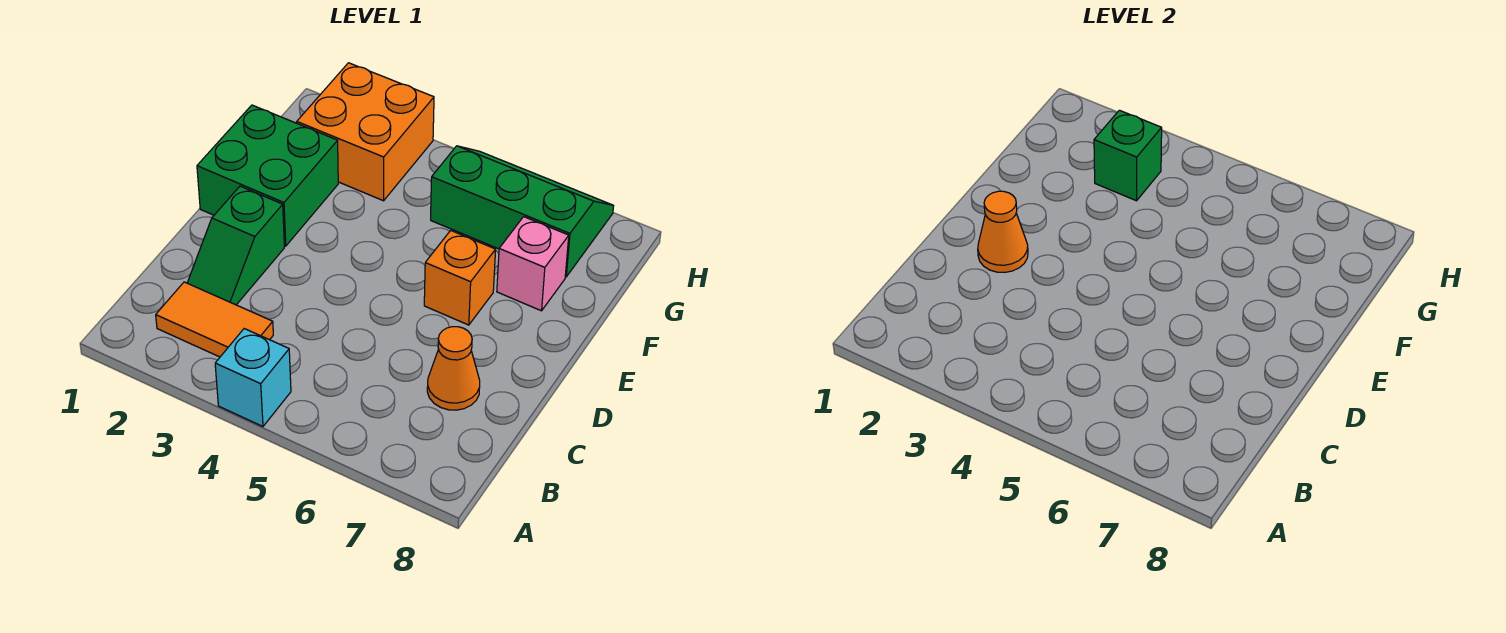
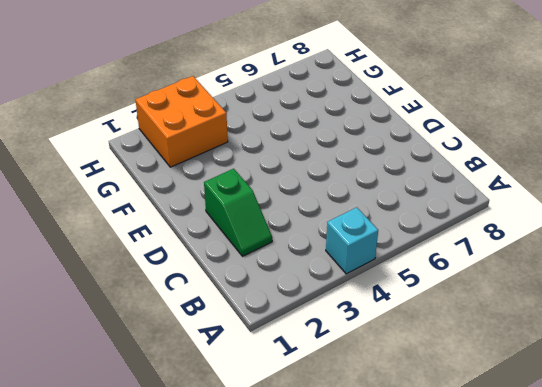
none -> orange 1x2 tile [156,282,273,357]
none -> orange 1x1 cone [427,327,480,410]

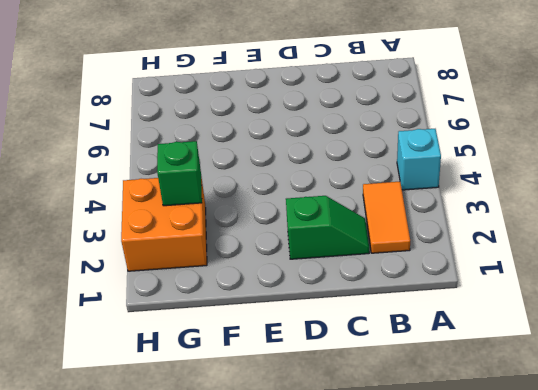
none -> orange 1x1 cone [427,327,480,410]
none -> green 2x2 brick [197,105,338,246]

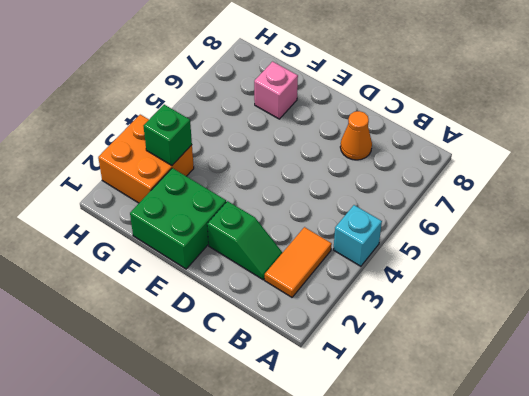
none -> orange 1x1 brick [424,230,496,325]
none -> green 2x3 slope [431,146,614,277]

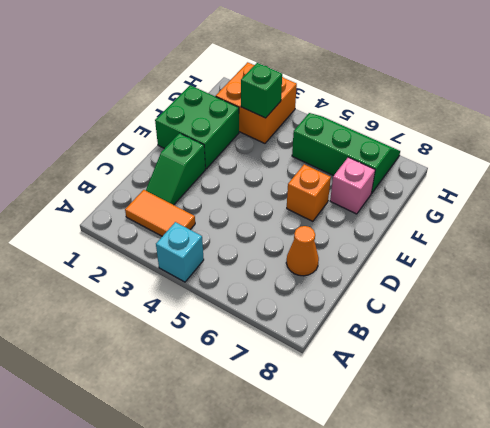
none -> orange 1x1 cone [978,191,1028,272]

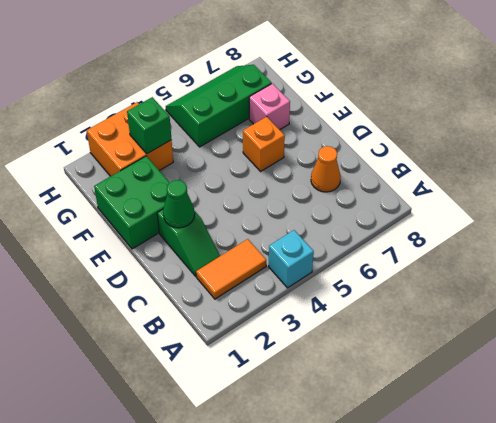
green 1x1 cone [163,180,195,228] -> orange 1x1 cone [978,191,1028,272]

